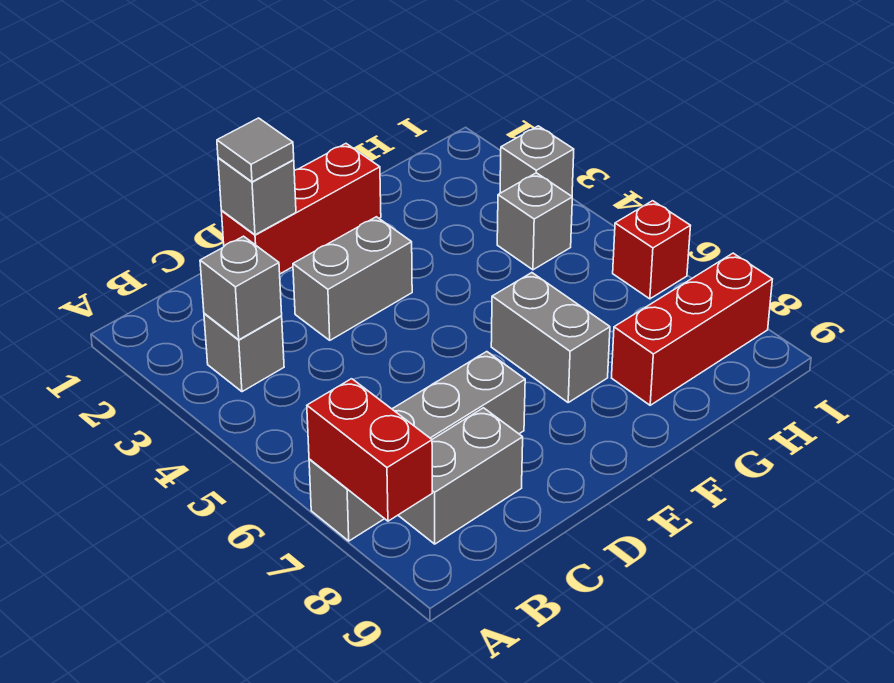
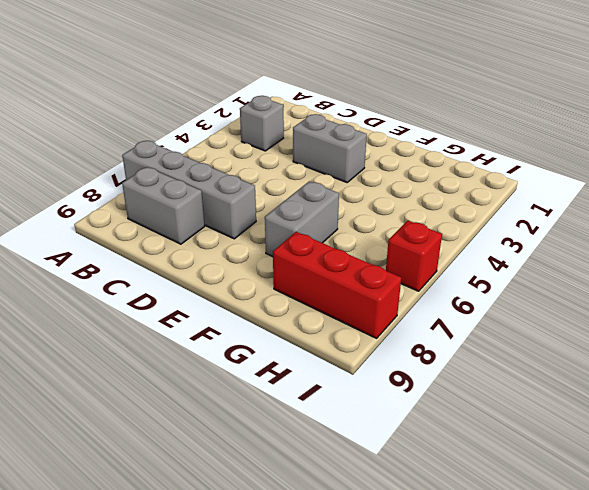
none -> red 1x3 brick [222,144,381,274]
none -> grey 1x1 brick [497,173,572,270]
none -> grey 1x1 brick [500,126,574,196]

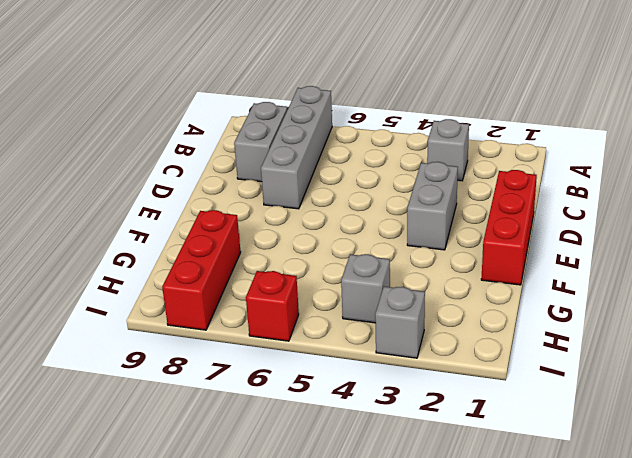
none -> grey 1x2 brick [491,273,610,402]
none -> red 1x2 brick [307,379,432,521]
none -> grey 1x1 brick [200,236,282,340]

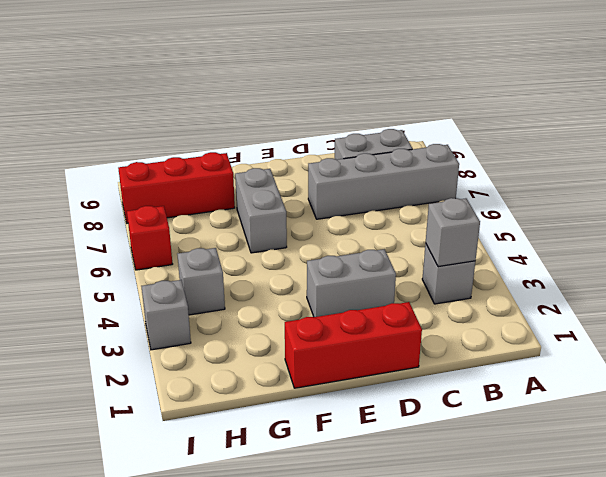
none -> red 1x2 brick [307,379,432,521]
none -> grey 1x1 brick [218,158,296,235]
none -> grey 1x1 tile [217,118,294,182]

